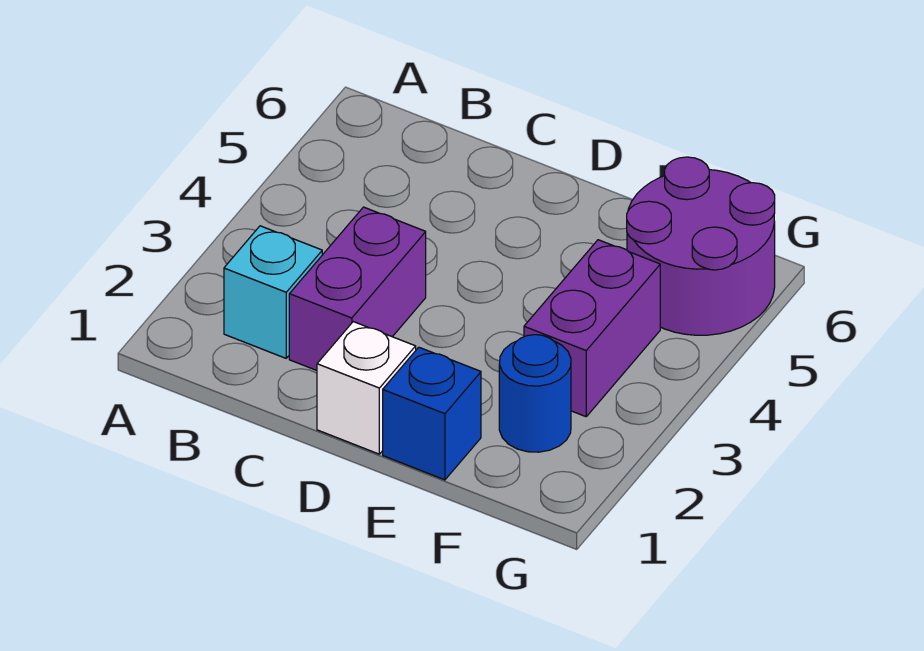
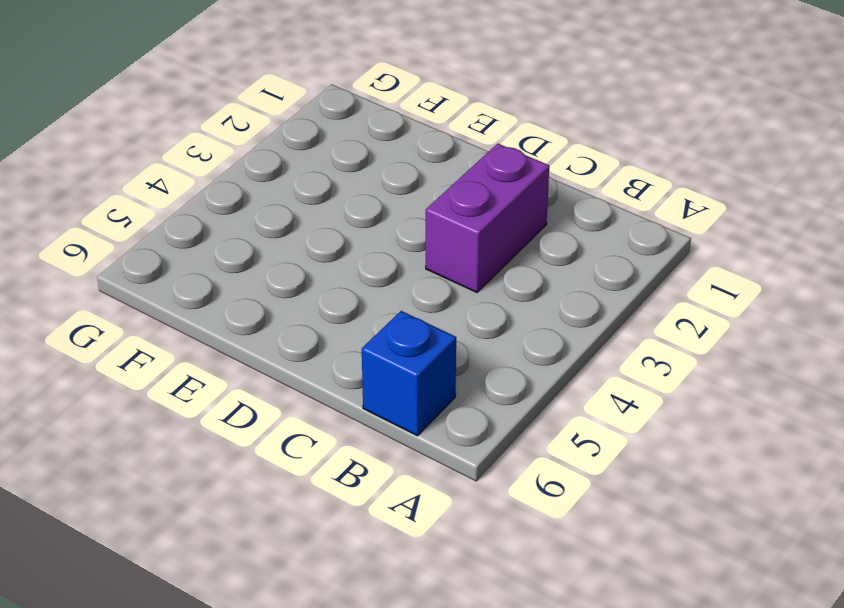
blue 1x1 brick [362,311,456,436] -> blue 1x1 brick moved to [383,347,481,480]
none -> cyan 1x1 brick [224,226,322,358]
none -> white 1x1 brick [317,322,416,454]

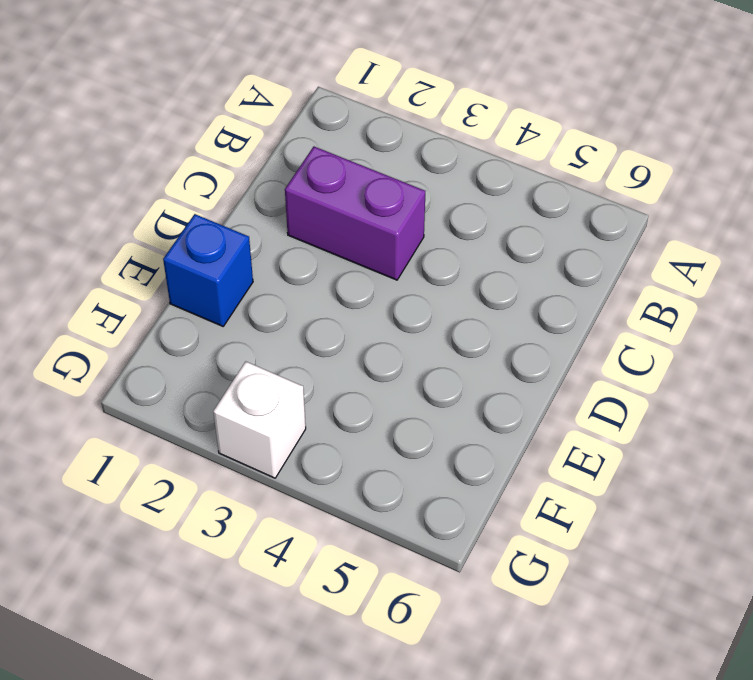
white 1x1 brick [213,362,306,478] -> white 1x1 brick moved to [317,322,416,454]
none -> cyan 1x1 brick [224,226,322,358]
none -> blue 1x1 round brick [499,335,571,452]

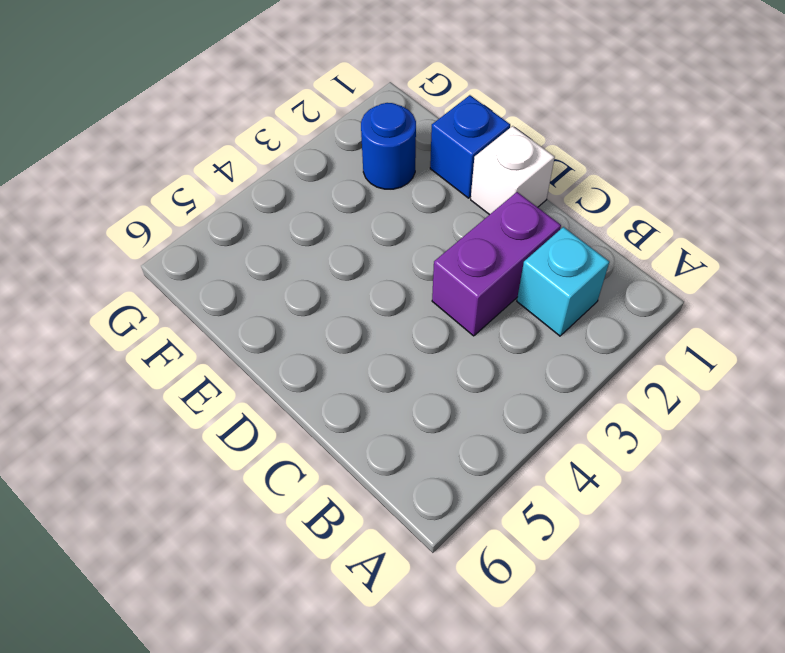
none -> purple 1x2 brick [524,240,660,417]
none -> purple 2x2 round brick [627,157,775,335]

